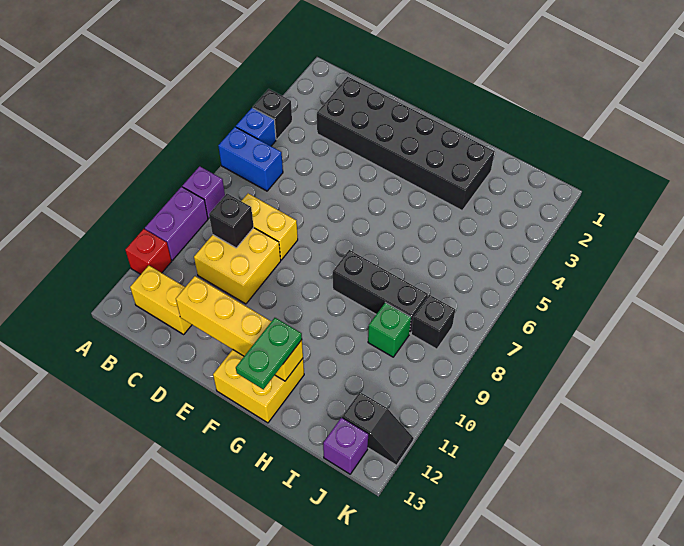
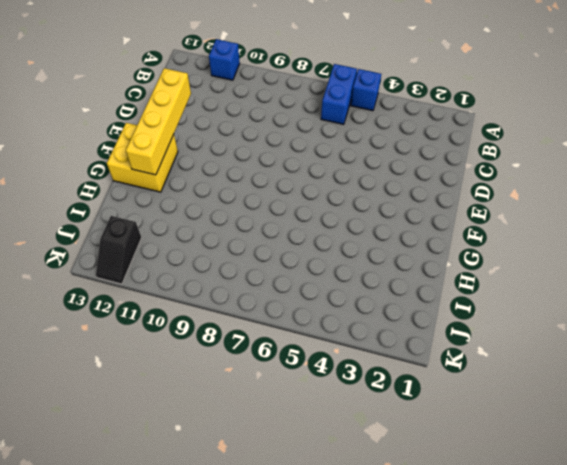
blue 1x1 brick [209,39,240,80] -> red 1x1 brick [125,229,172,274]
none -> black 1x1 brick [253,89,292,140]
none -> purple 1x1 brick [182,166,225,218]
none -> purple 1x2 brick [145,187,208,260]

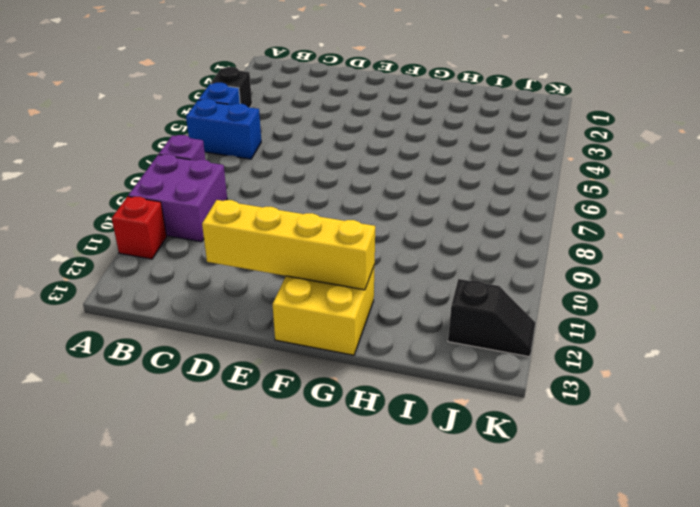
purple 2x2 brick [128,154,227,242] -> purple 1x2 brick [145,187,208,260]
none -> yellow 1x2 brick [130,266,192,334]
none -> black 2x6 brick [317,77,495,210]
none -> yellow 1x2 brick [242,193,298,260]

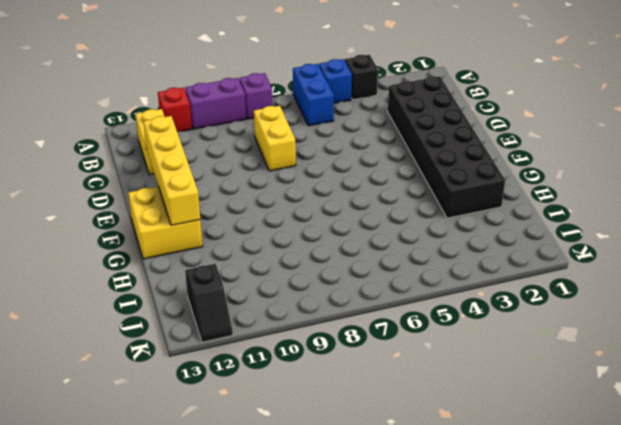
none -> yellow 2x2 brick [194,228,281,304]
none -> black 1x3 brick [333,250,428,334]
none -> green 1x1 brick [368,303,411,357]

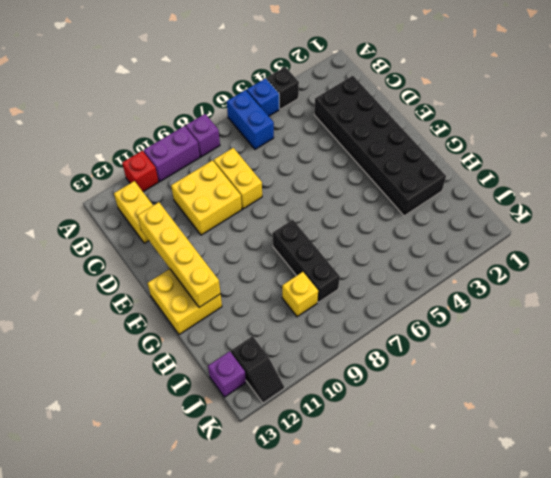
yellow 1x1 brick [282,272,318,317] -> green 1x1 brick [368,303,411,357]
none -> black 1x1 brick [411,295,455,349]
none -> black 1x1 brick [209,194,254,248]
none -> green 1x2 plate [236,318,302,389]

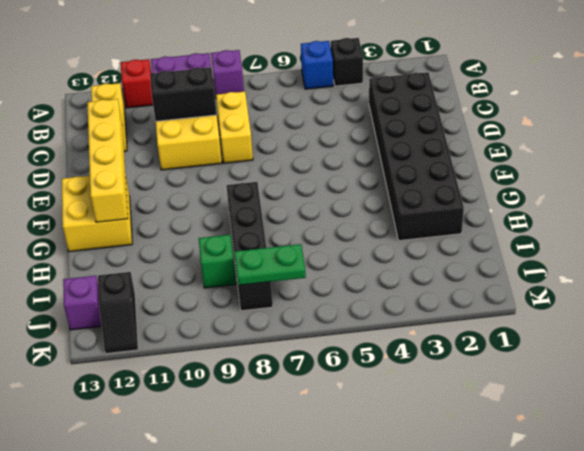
black 1x2 brick [150,67,217,121] -> black 1x1 brick [209,194,254,248]
green 1x2 plate [234,244,306,286] -> green 1x2 plate moved to [236,318,302,389]
none -> blue 1x2 brick [218,127,283,191]

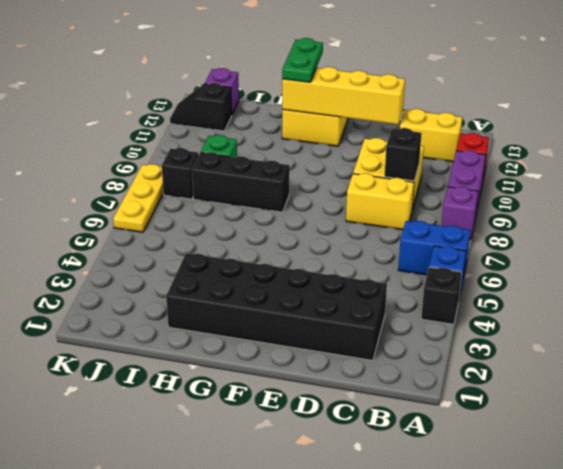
yellow 1x3 plate [113,164,163,232] -> none

